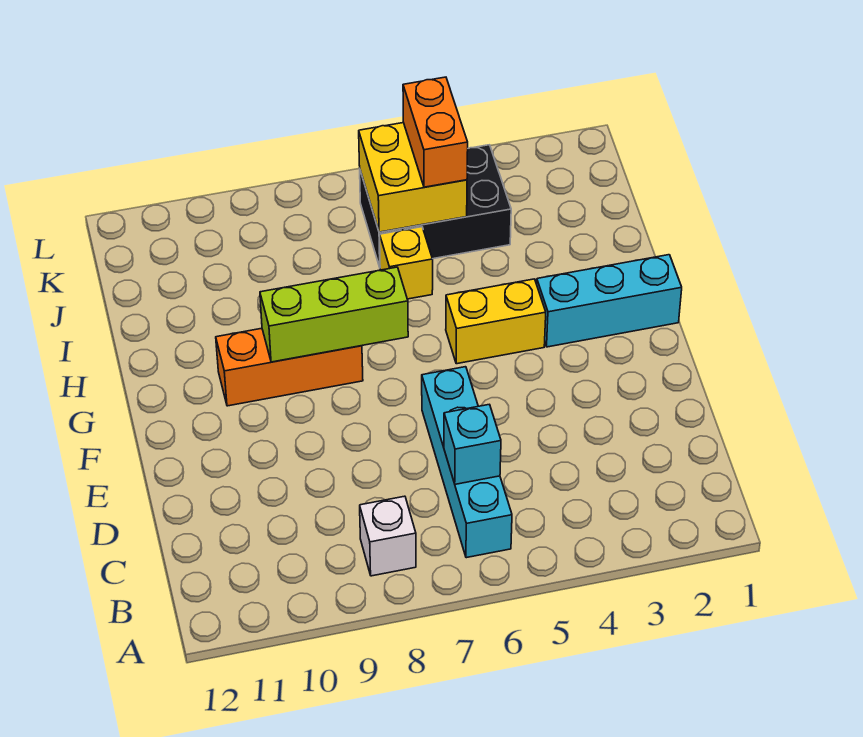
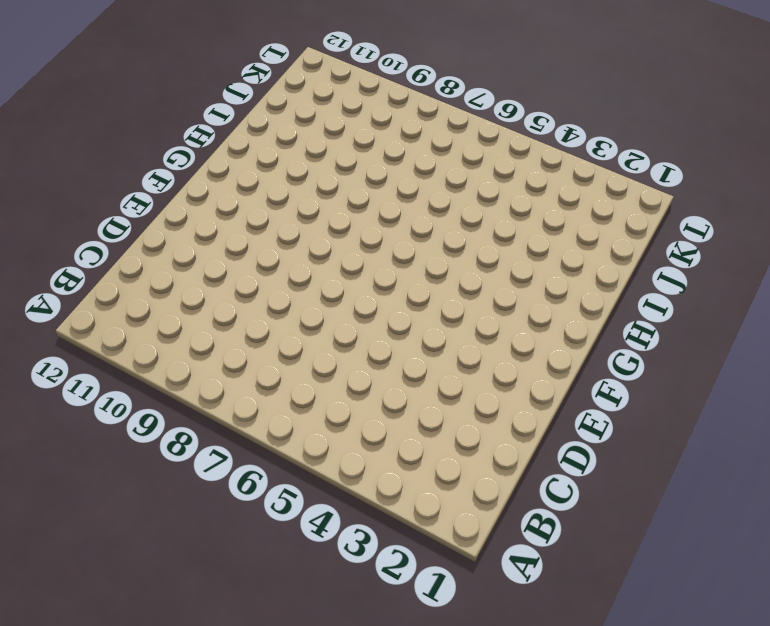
none -> cyan 1x4 brick [422,367,512,558]
none -> white 1x1 brick [360,496,416,576]

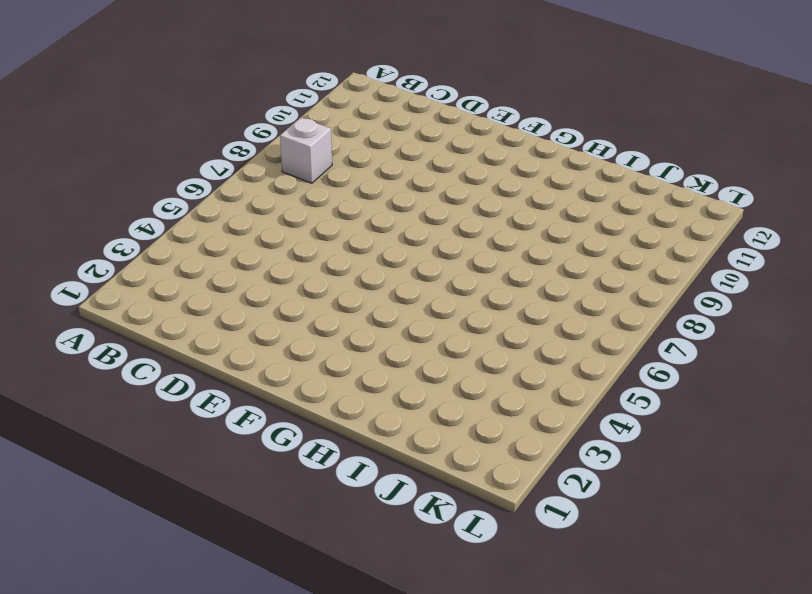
none -> cyan 1x4 brick [422,367,512,558]
none -> cyan 1x3 brick [537,255,682,347]

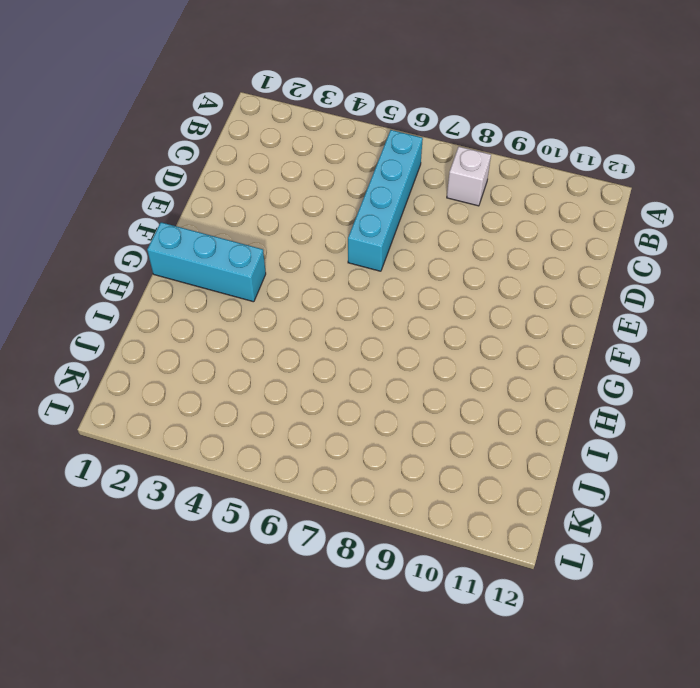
none -> yellow 1x2 brick [446,279,546,364]
none -> orange 1x3 brick [216,328,363,406]

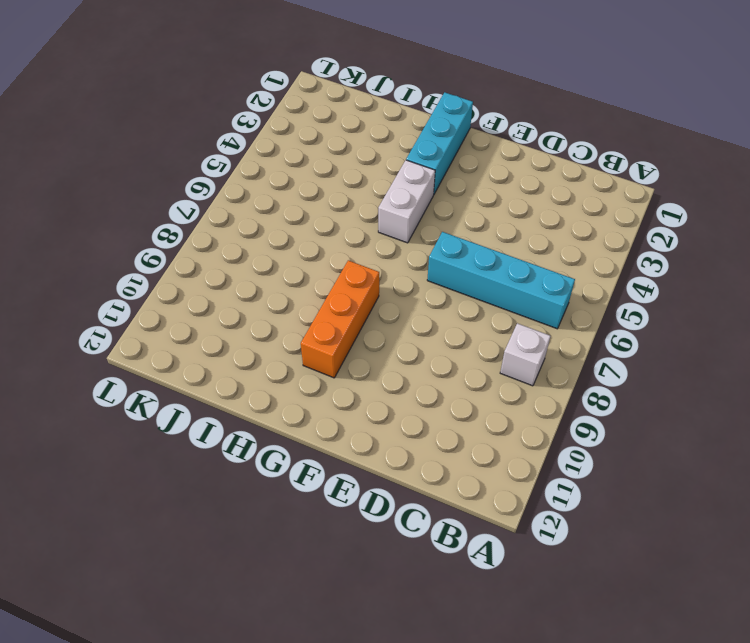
white 1x2 brick [378,160,435,243] -> yellow 1x2 brick [446,279,546,364]
none -> yellow 1x1 brick [380,227,433,299]
none -> black 2x3 brick [360,145,511,267]

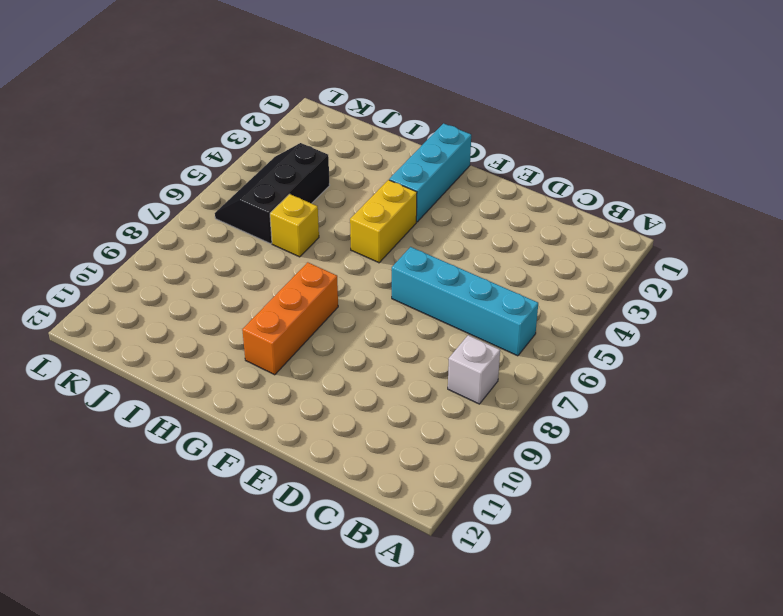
black 2x3 slope [215,143,330,244] -> black 2x3 brick [360,145,511,267]
none -> cyan 1x1 brick [444,404,501,484]
none -> lime 1x3 brick [260,267,408,362]

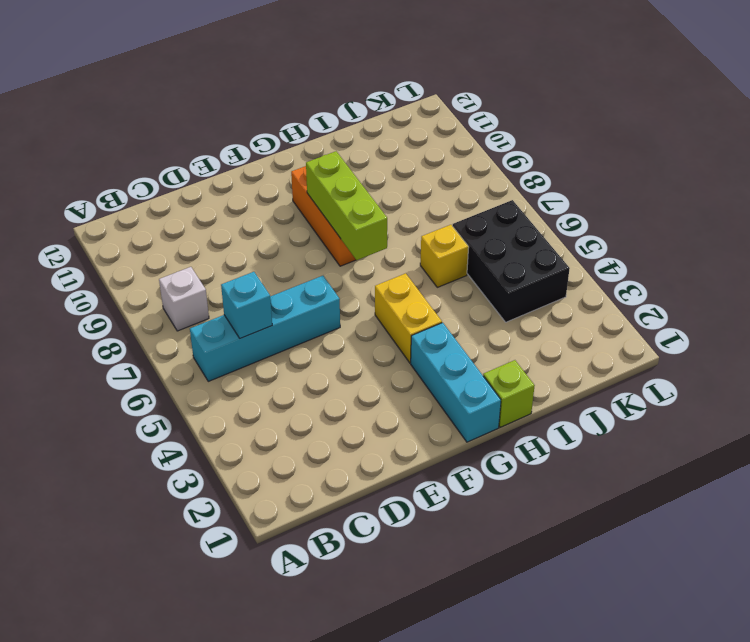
lime 1x1 brick [483,360,535,427] -> none
none -> yellow 2x2 brick [359,123,467,232]
none -> orange 1x2 brick [403,77,468,187]

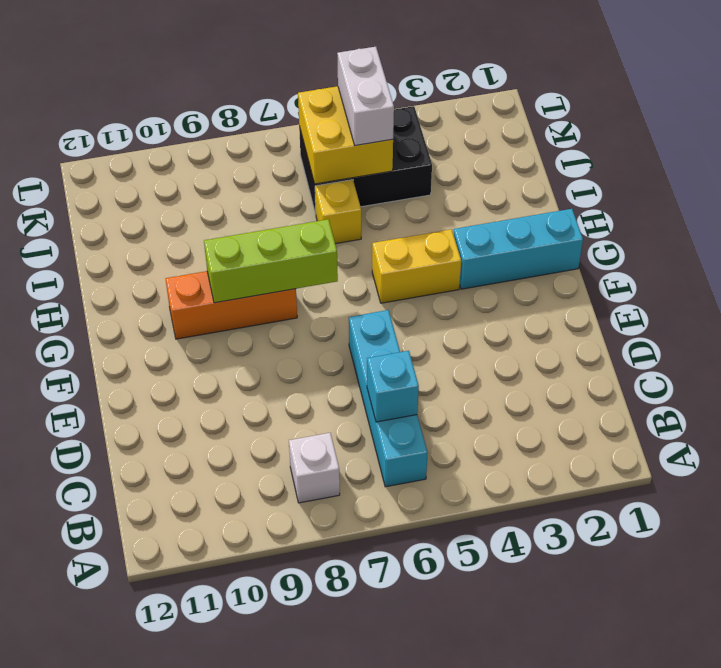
white 1x2 brick [337,47,394,146] -> orange 1x2 brick [403,77,468,187]

